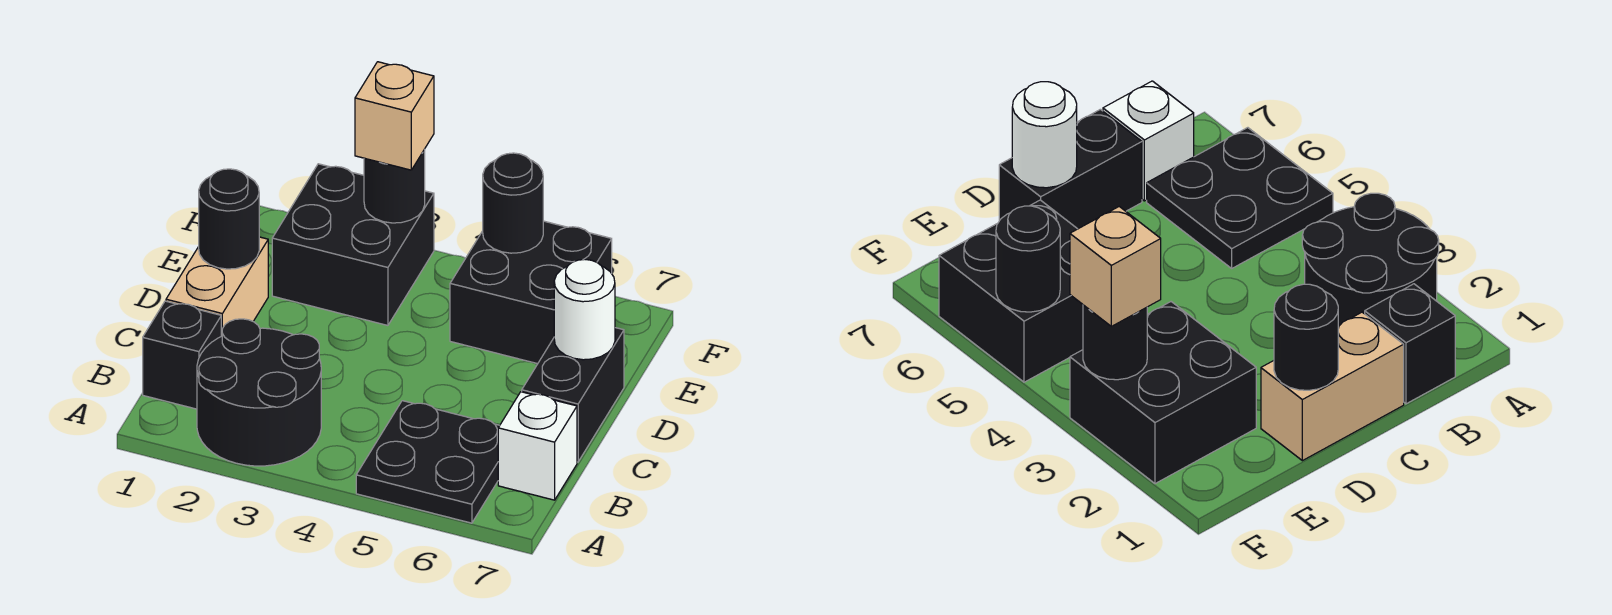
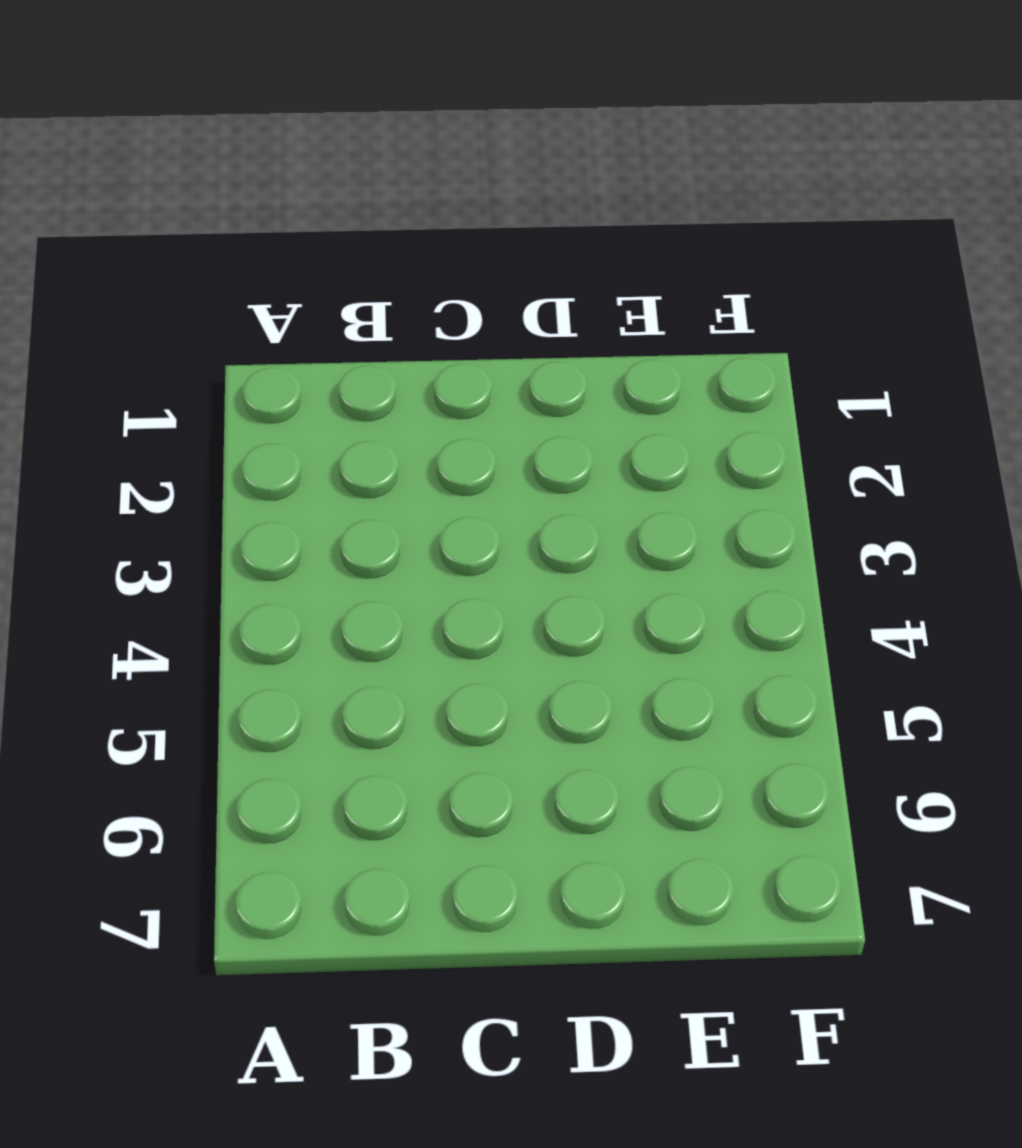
none -> black 2x2 round brick [197,319,321,466]
none -> black 2x2 plate [356,401,500,523]
none -> black 1x1 brick [143,301,221,409]

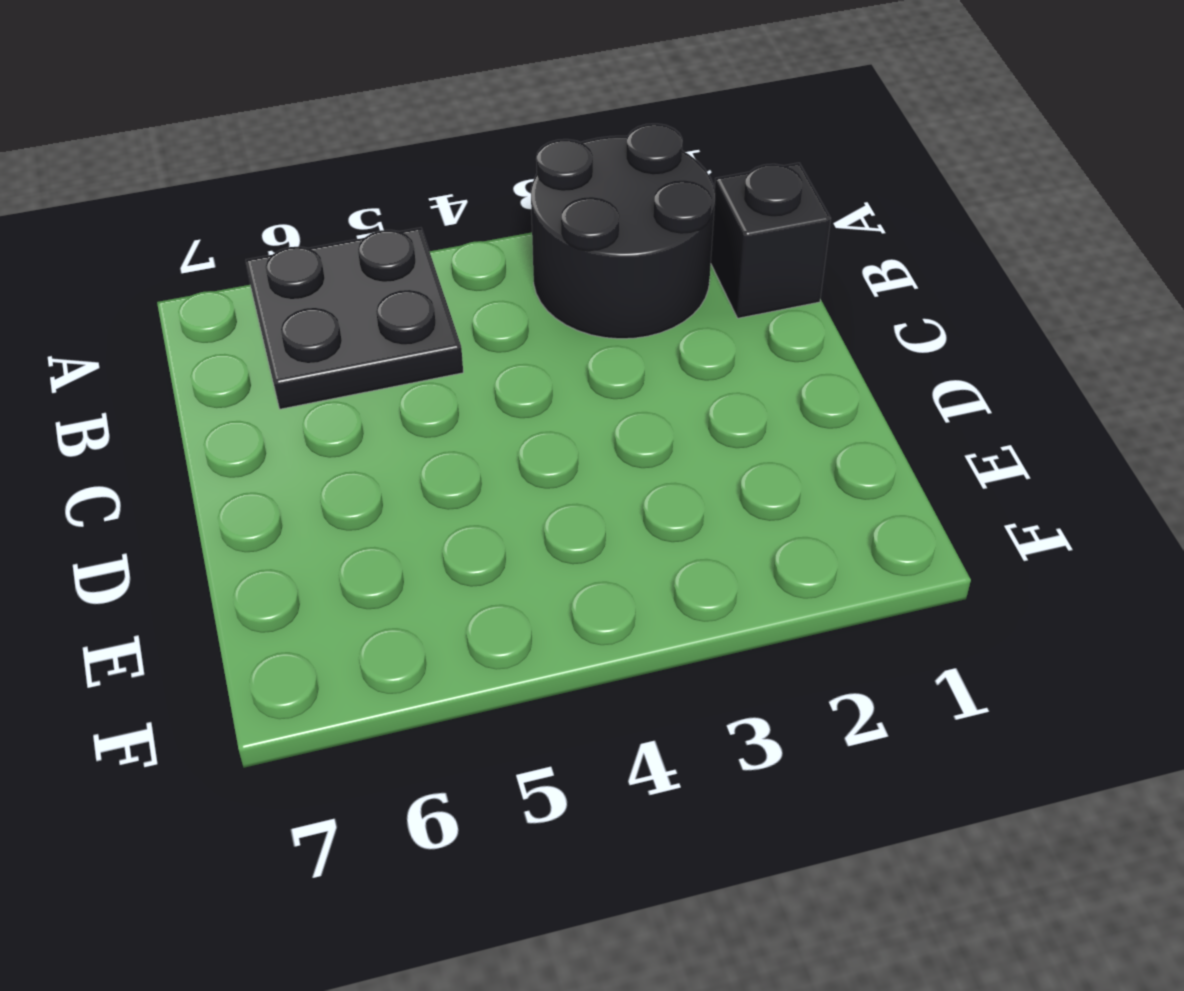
none -> white 1x1 brick [498,392,577,500]
none -> tan 1x2 brick [166,237,268,336]
none -> black 1x2 brick [522,328,624,462]

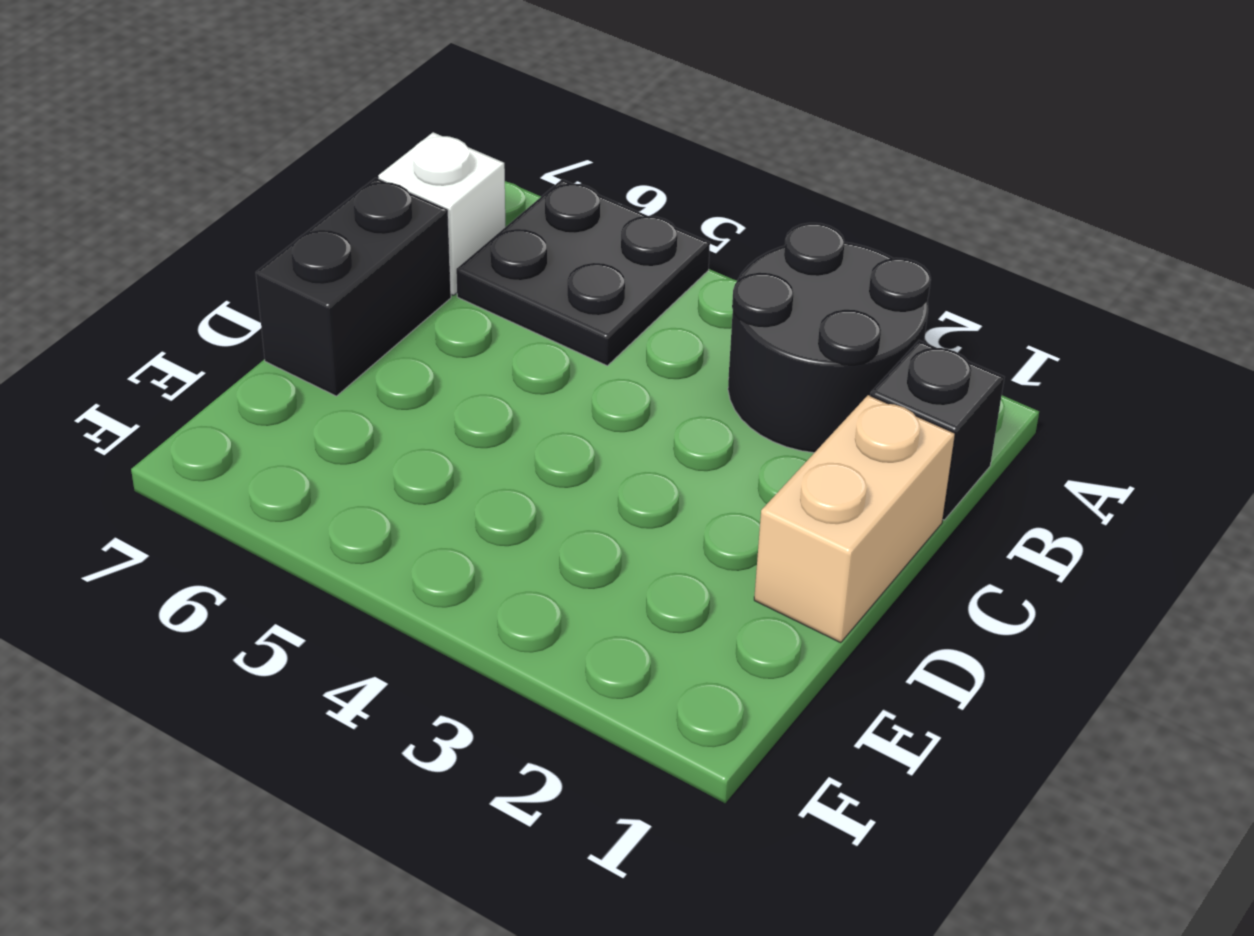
none -> black 2x2 brick [272,164,434,325]
none -> black 2x2 brick [450,221,612,364]
none -> black 1x1 round brick [199,169,259,269]

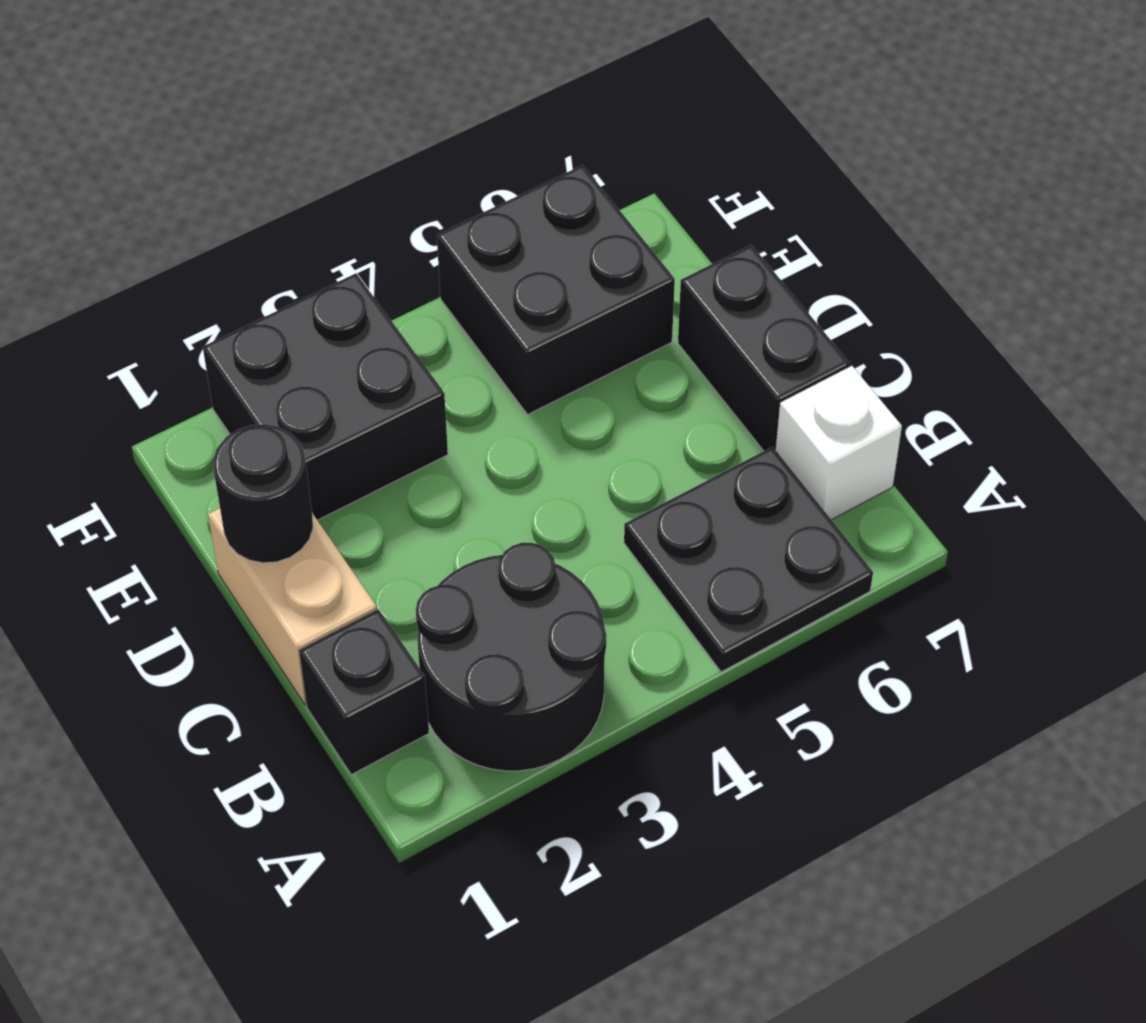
none -> white 1x1 round brick [554,260,615,360]
none -> black 1x1 round brick [364,149,425,223]
none -> black 1x1 round brick [483,153,543,253]

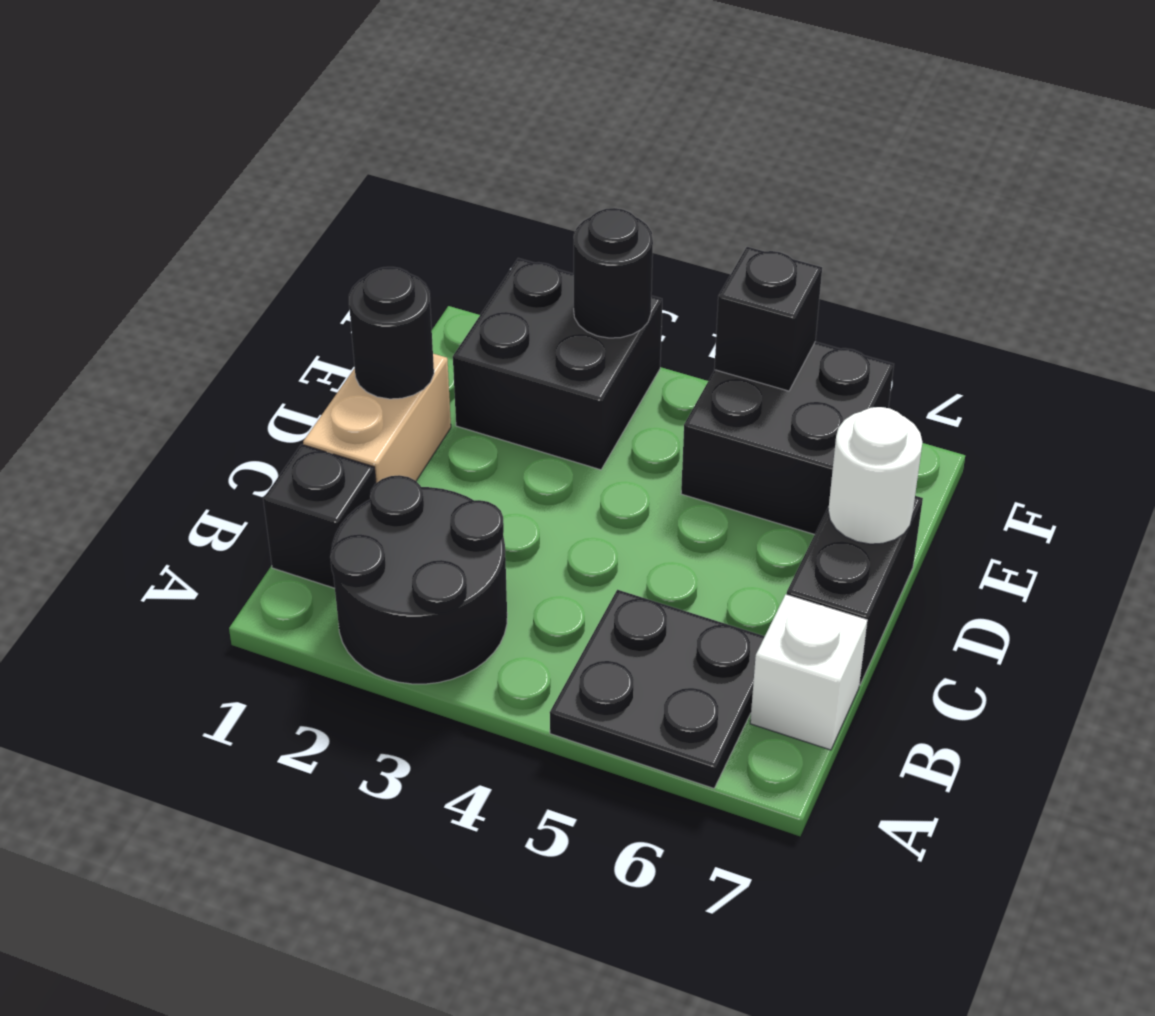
black 1x1 brick [714,247,822,391] -> black 1x1 round brick [483,153,543,253]
none -> tan 1x1 brick [355,62,434,170]

